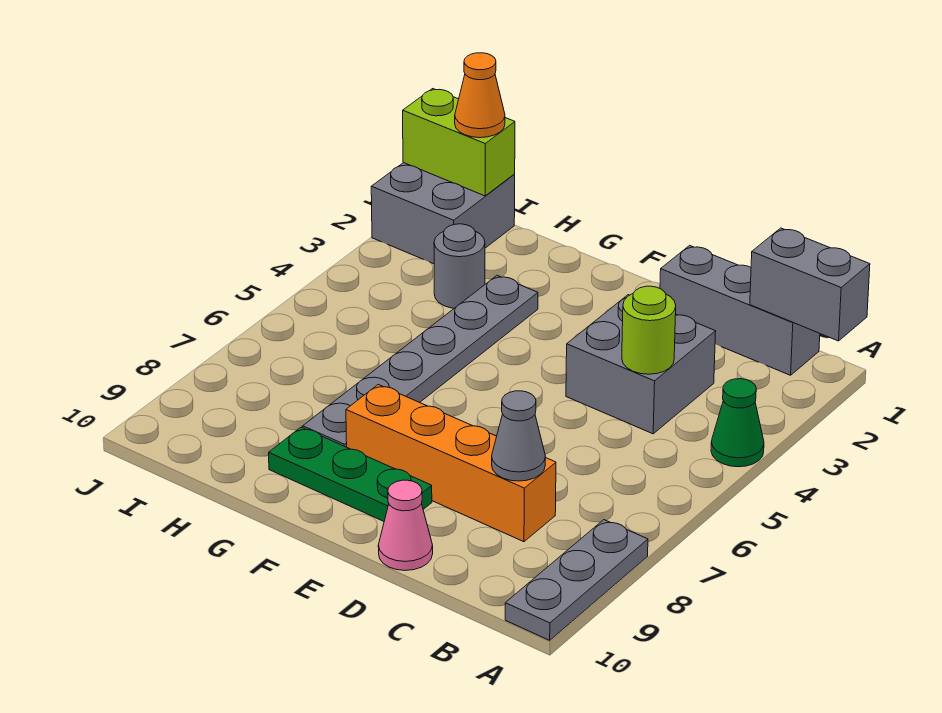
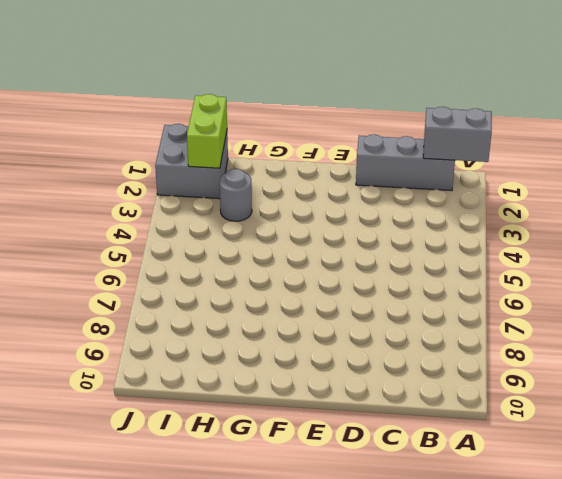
lime 1x2 brick [187,94,227,168] -> lime 1x2 brick turned to [403,89,515,196]
none -> green 1x1 cone [711,379,764,467]
none -> grey 1x3 plate [505,520,648,640]
none -> grey 2x2 brick [566,295,716,434]

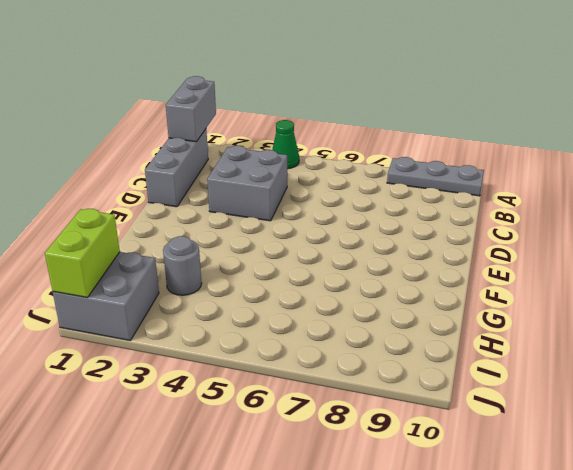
none -> orange 1x4 brick [346,385,556,542]
none -> pink 1x1 cone [378,480,433,570]
none -> green 1x3 plate [269,427,432,521]

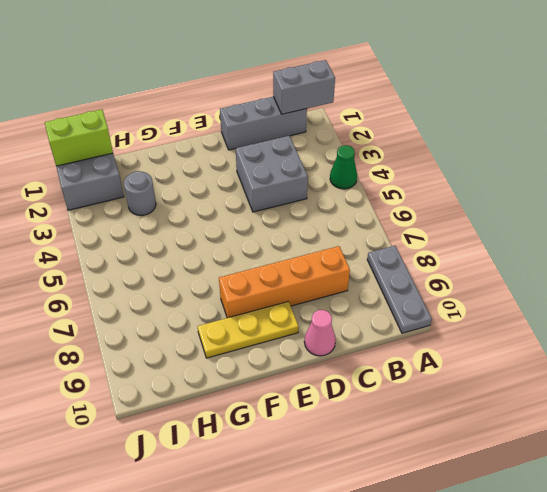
yellow 1x3 plate [197,301,299,358] -> green 1x3 plate [269,427,432,521]
none -> grey 1x6 plate [303,275,538,447]
none -> lime 1x1 round brick [622,286,676,374]
none -> grey 1x1 cone [492,391,545,481]

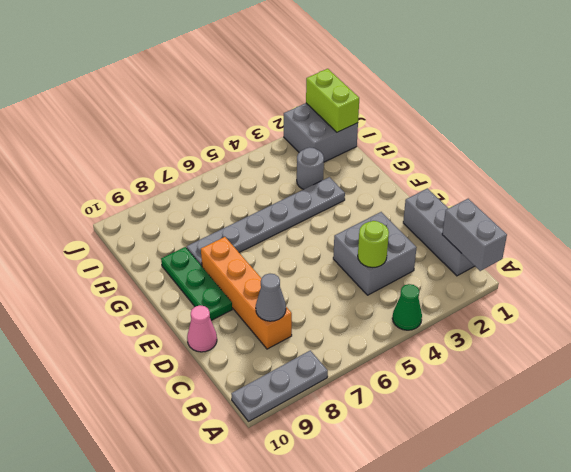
none -> orange 1x1 cone [455,53,505,138]

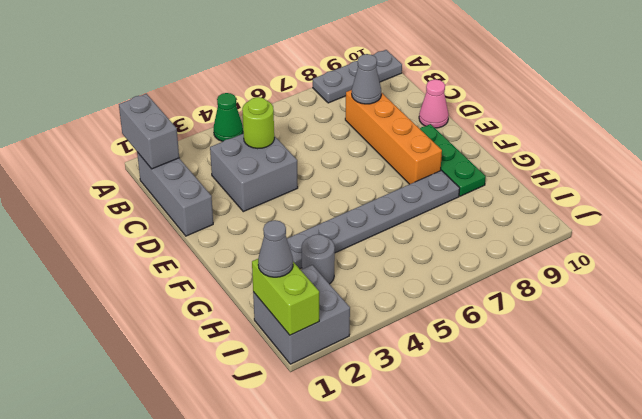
grey 1x1 cone [258,220,293,277] -> orange 1x1 cone [455,53,505,138]

